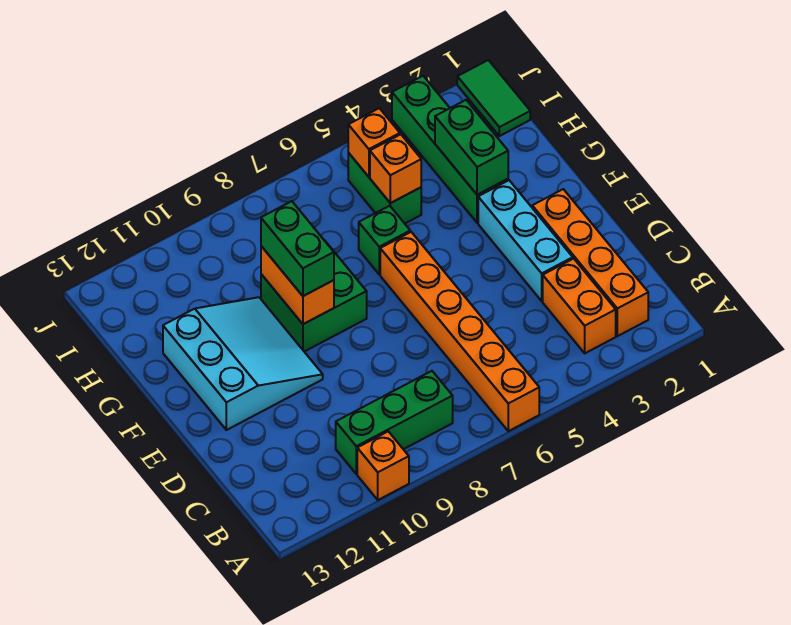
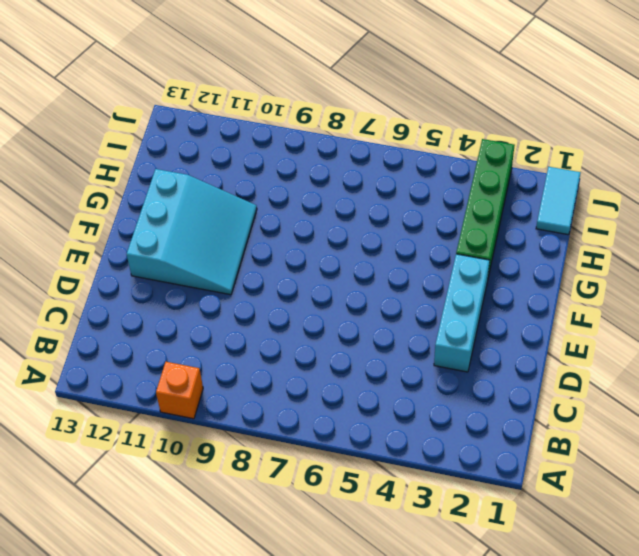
cyan 1x2 tile [536,167,581,235] -> green 1x2 tile [457,60,530,136]
none -> orange 1x6 brick [380,232,539,431]
none -> orange 1x4 brick [532,189,648,336]
none -> orange 1x2 brick [543,259,616,353]

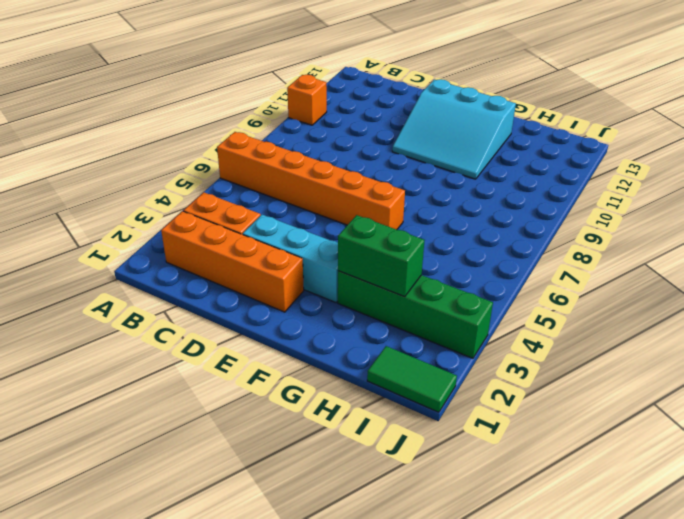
none -> green 1x3 brick [336,371,453,474]
none -> green 2x2 brick [261,240,367,352]
none -> green 1x1 brick [359,206,410,274]

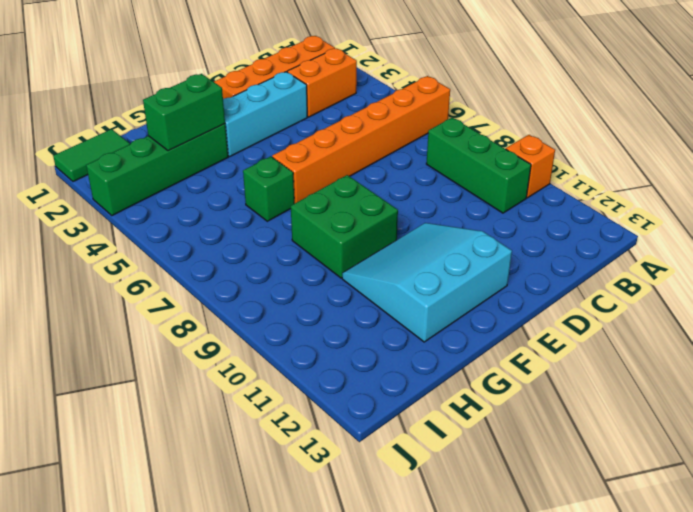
none -> green 1x2 brick [348,153,421,223]
none -> orange 1x2 brick [261,246,334,324]
none -> orange 1x1 brick [370,134,421,203]

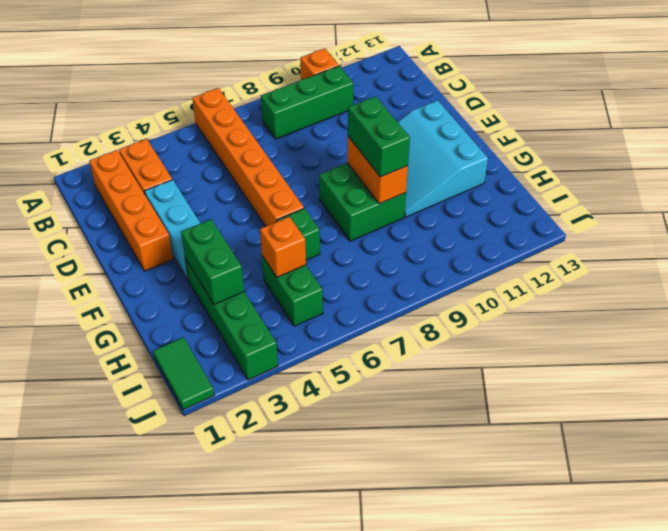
none -> orange 1x1 brick [348,108,400,177]

